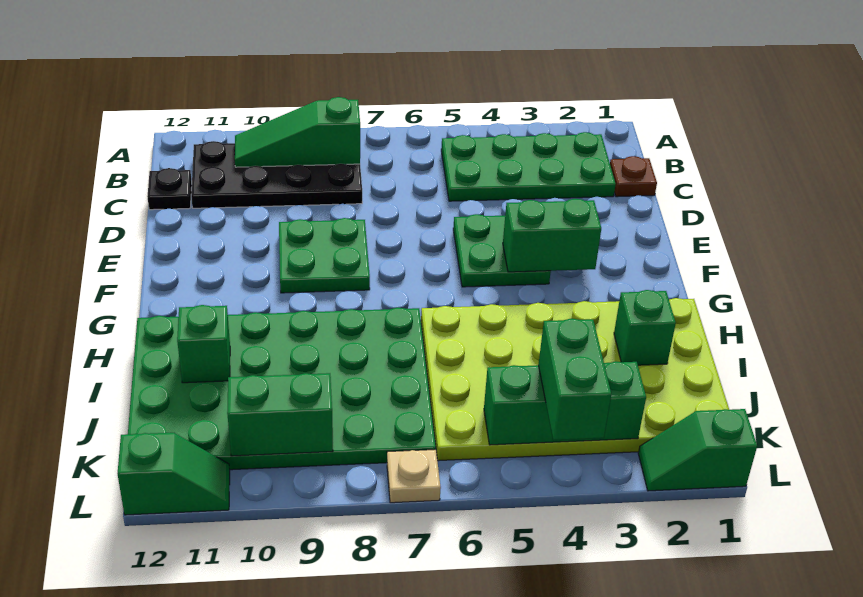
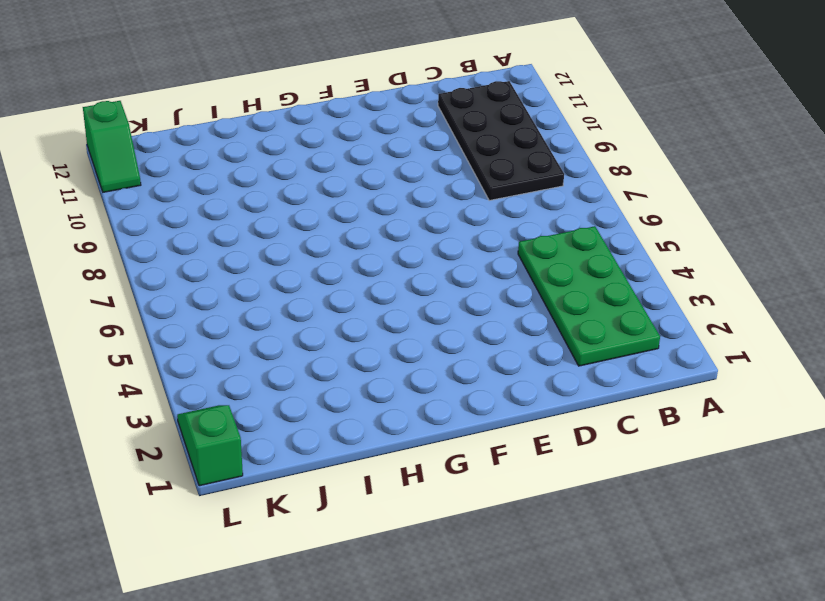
none -> brown 1x1 plate [610,156,657,197]
none -> black 1x1 plate [147,168,192,210]
none -> green 2x2 plate [453,214,551,287]

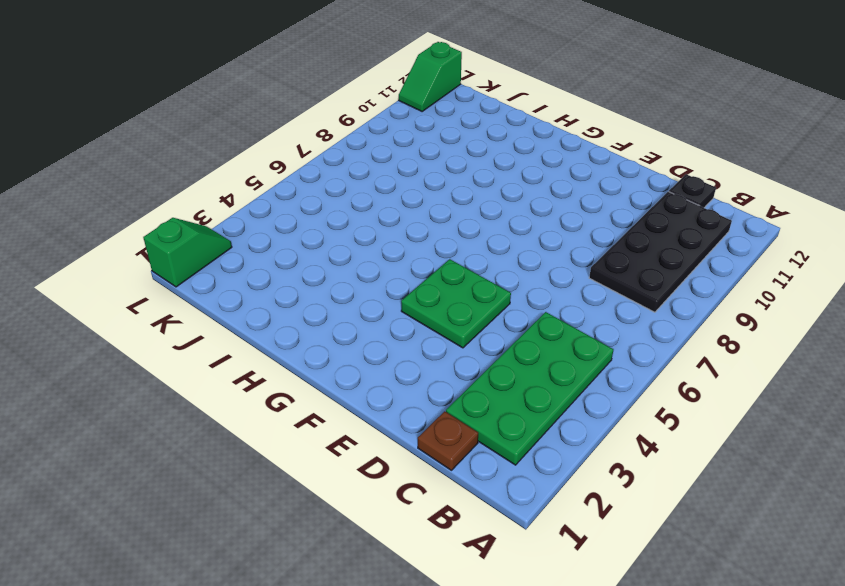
none -> green 2x2 plate [279,218,370,293]
none -> lime 4x6 plate [421,298,729,461]
none -> green 4x6 plate [128,308,436,470]

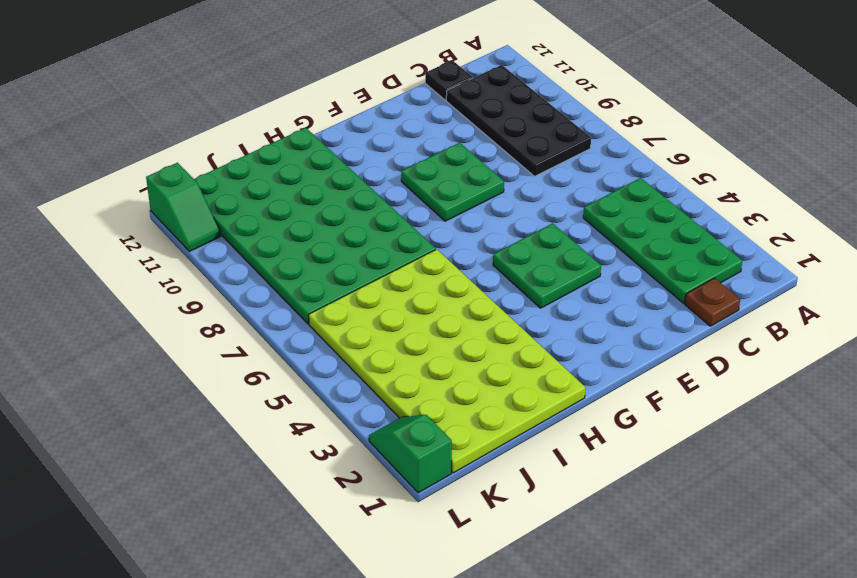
none -> tan 1x1 plate [387,449,441,503]
none -> green 1x3 slope [235,97,360,167]
none -> green 1x2 brick [503,199,601,272]

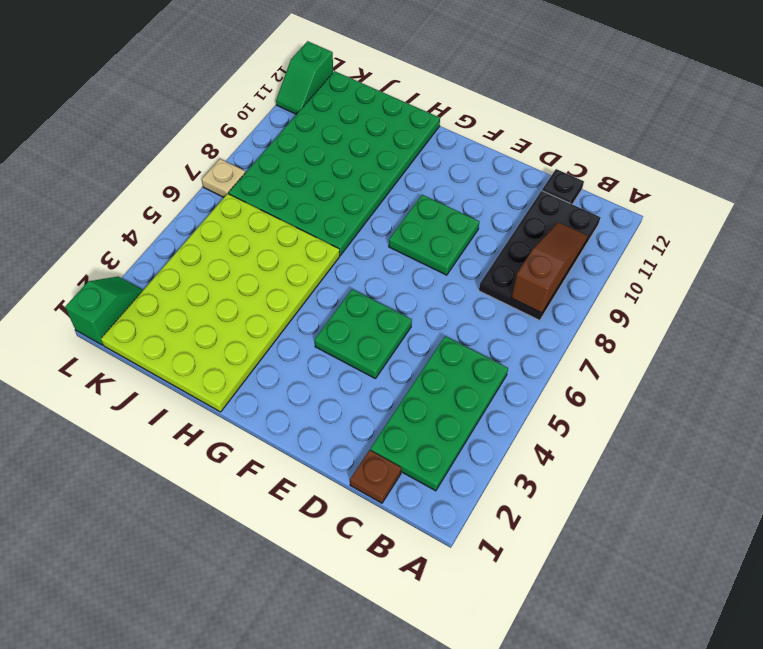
brown 1x3 slope [512,222,588,313] -> green 1x3 slope [235,97,360,167]
none -> green 1x2 brick [503,199,601,272]
none -> green 1x1 brick [614,290,676,365]
none -> green 1x1 brick [177,305,230,383]

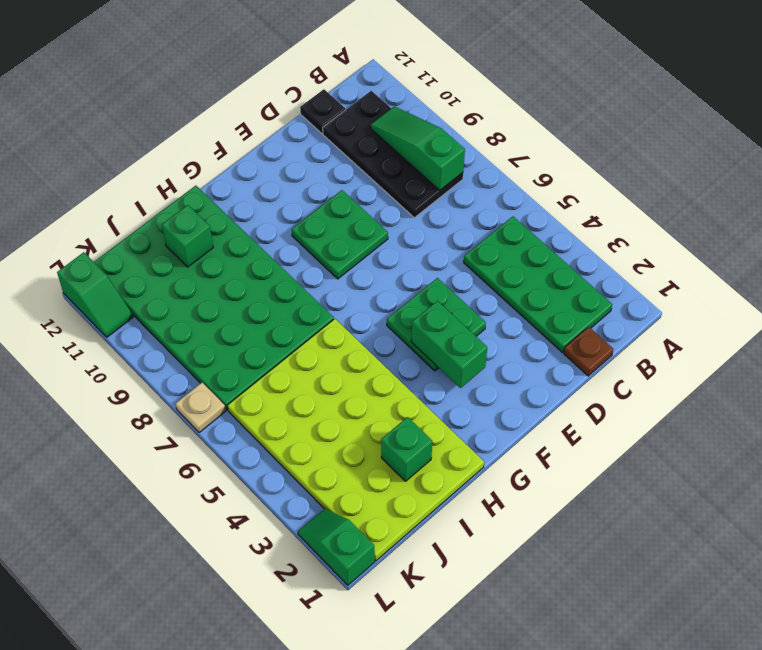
none -> green 1x3 brick [484,361,646,445]
none -> green 1x2 brick [227,373,333,456]
none -> green 1x2 brick [539,318,611,440]

